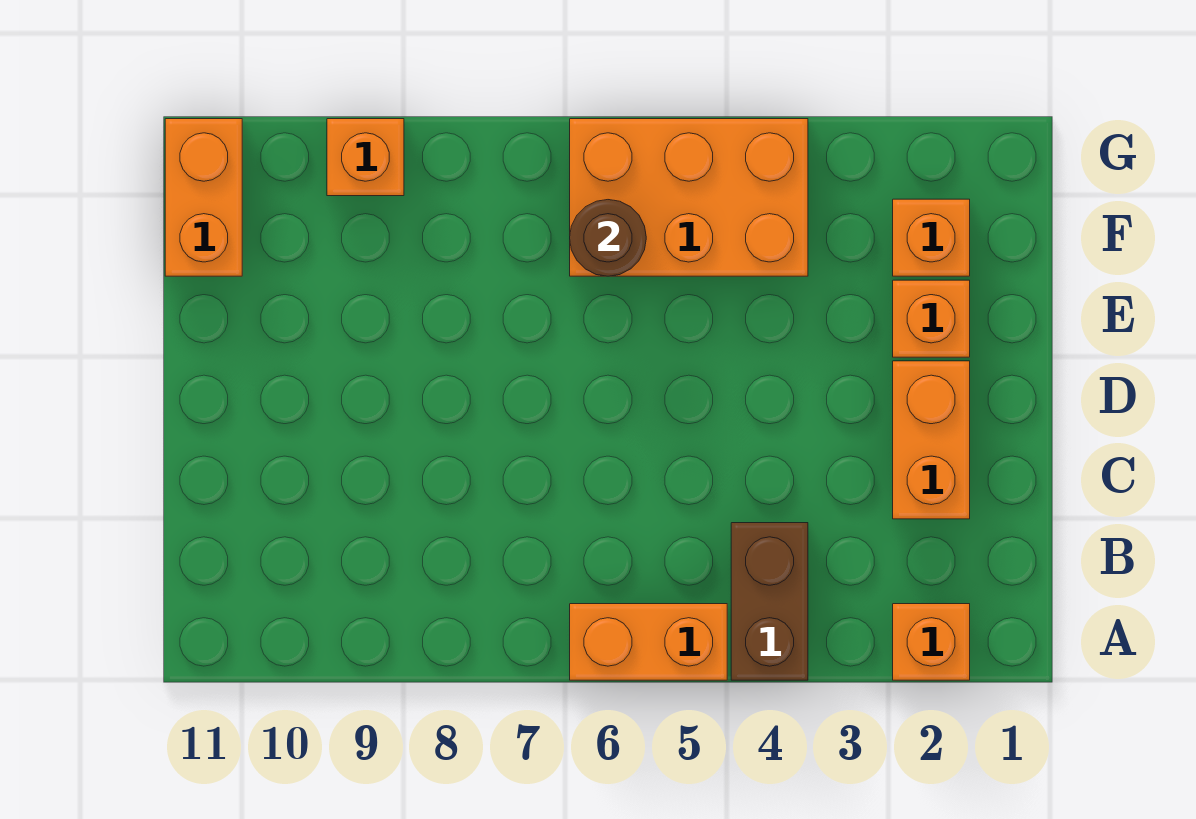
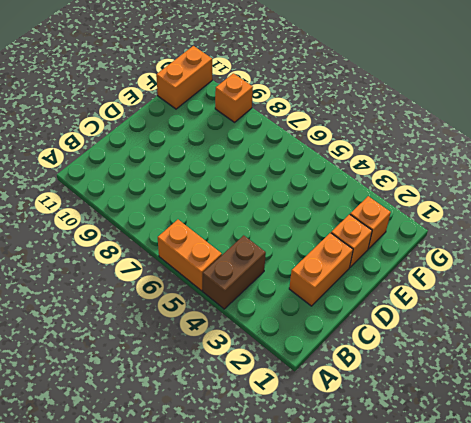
none -> orange 1x1 brick [893,604,970,680]
none -> orange 2x3 brick [570,119,808,276]

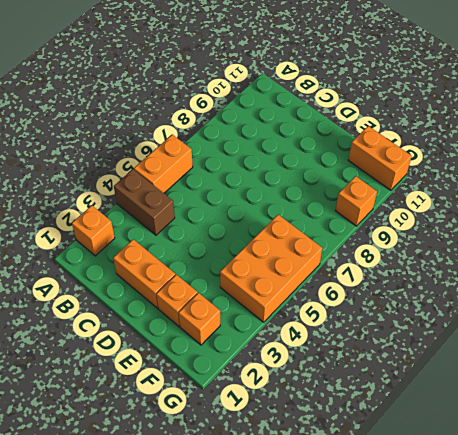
none -> brown 1x1 round brick [570,200,646,276]

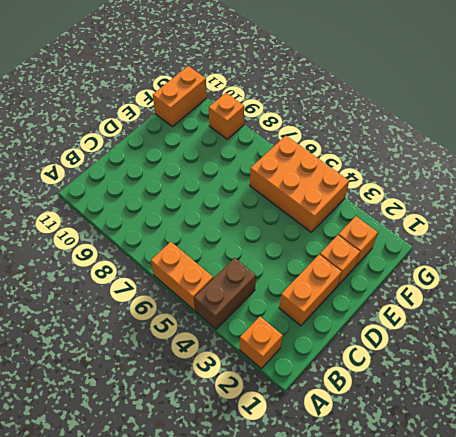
none -> brown 1x1 round brick [570,200,646,276]

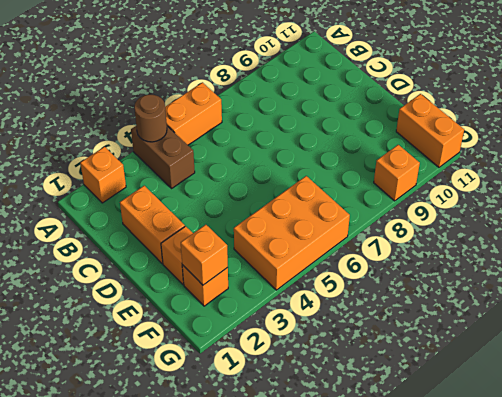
brown 1x1 round brick [134,95,167,142] -> brown 1x1 round brick moved to [570,200,646,276]
orange 1x1 brick [181,225,228,285] -> none

